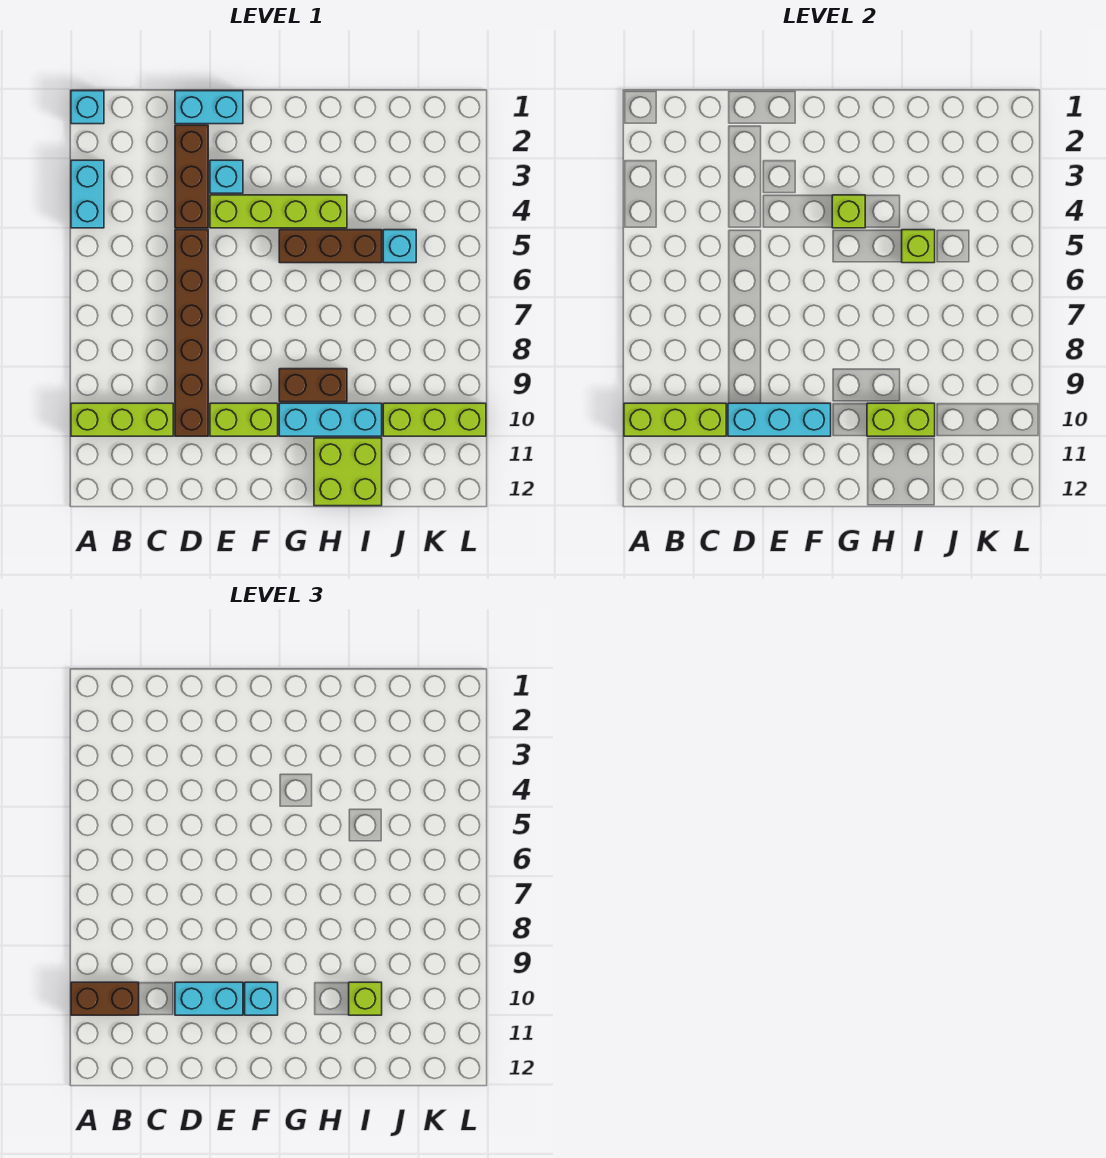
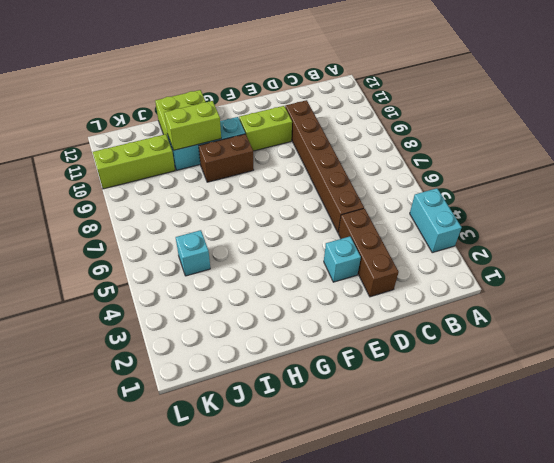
none -> cyan 1x1 brick [71,91,104,124]
none -> lime 1x3 brick [71,403,173,436]
none -> cyan 1x2 brick [175,91,243,124]

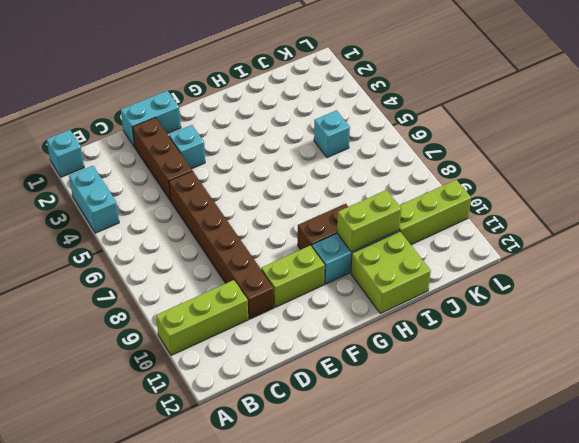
none -> lime 1x4 brick [210,195,347,228]
none -> brown 1x3 brick [279,230,382,263]
none -> lime 1x3 brick [624,403,726,436]

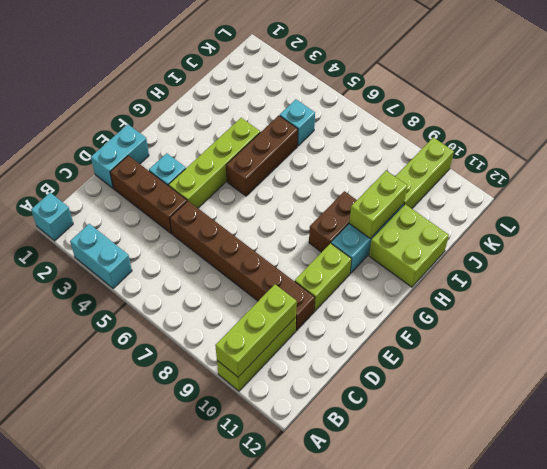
none -> cyan 1x3 brick [728,403,831,436]
none -> lime 1x1 brick [832,195,865,228]
none -> lime 1x1 brick [902,230,935,263]

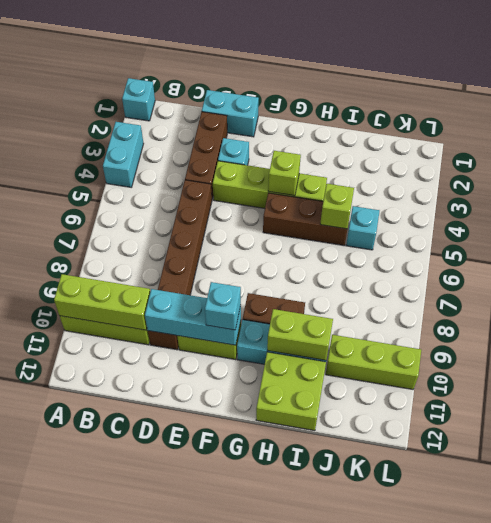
none -> brown 1x2 brick [71,982,139,1015]
none -> cyan 1x2 brick [175,982,243,1015]
none -> lime 1x1 brick [349,982,382,1015]

